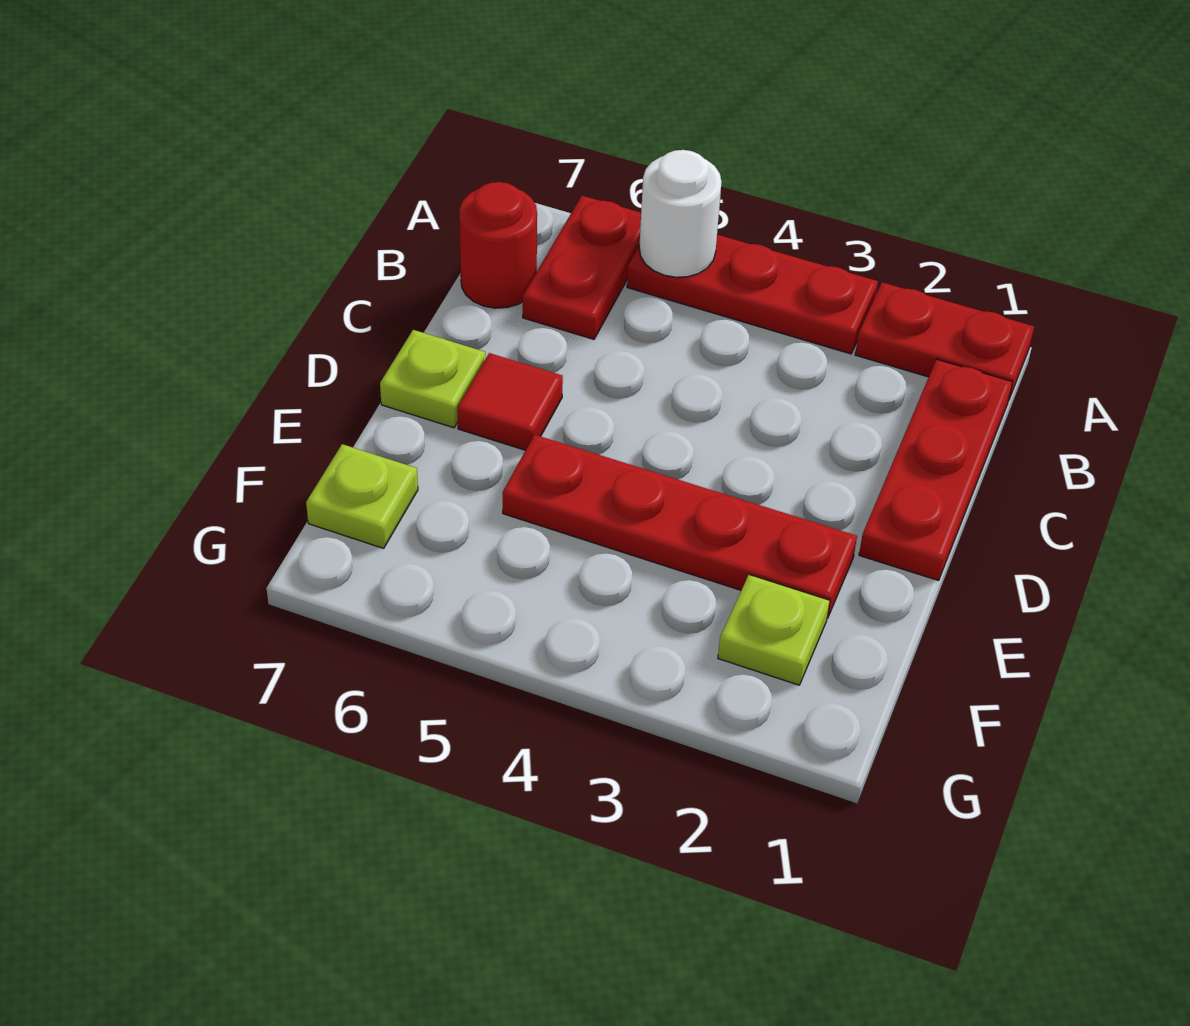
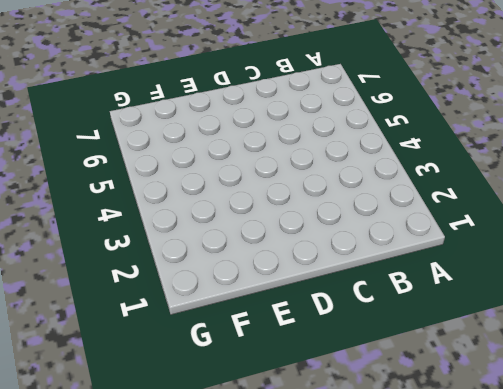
none -> red 1x2 plate [855,282,1034,399]
none -> red 1x3 plate [627,235,878,354]

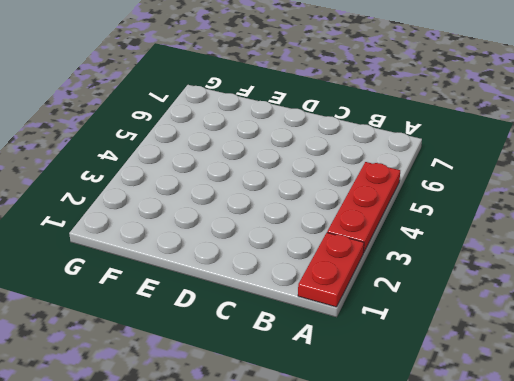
none -> red 1x2 plate [523,196,641,339]
none -> red 1x3 plate [859,359,1012,580]

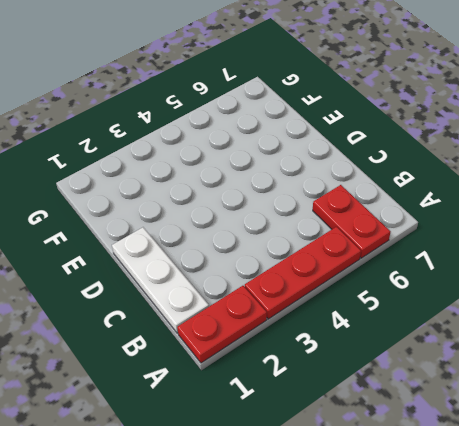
white 1x3 plate [112,227,209,333] -> red 1x3 plate [859,359,1012,580]
none -> red 1x1 round brick [459,182,537,308]
none -> red 1x1 tile [457,353,563,450]

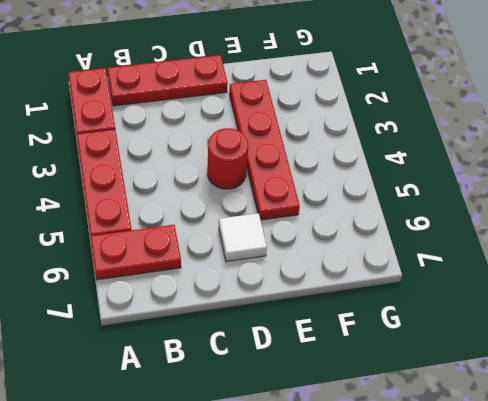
red 1x1 round brick [207,128,248,189] -> red 1x1 round brick moved to [459,182,537,308]
white 1x1 tile [219,213,267,262] -> red 1x1 tile [457,353,563,450]
none -> lime 1x1 plate [380,330,486,428]
none -> lime 1x1 plate [718,575,830,685]

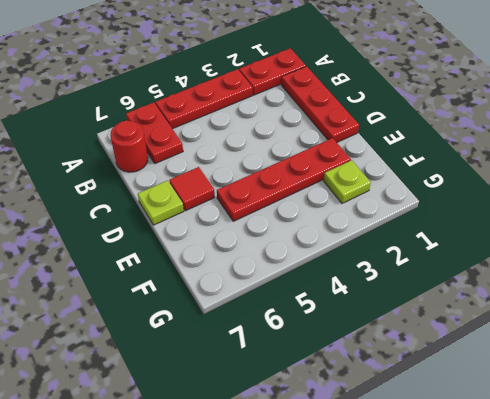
none -> lime 1x1 plate [306,444,418,548]
none -> white 1x1 round brick [639,150,722,277]

